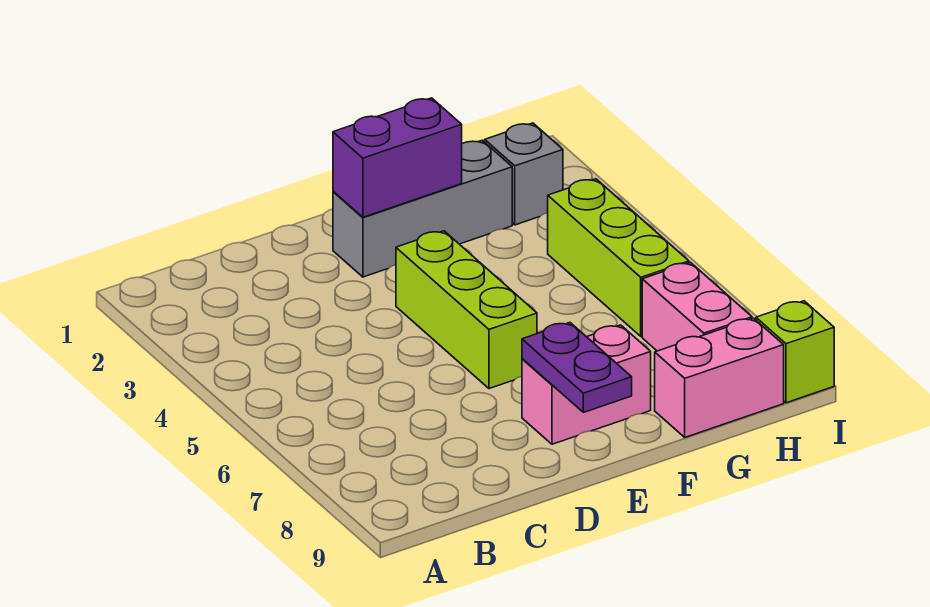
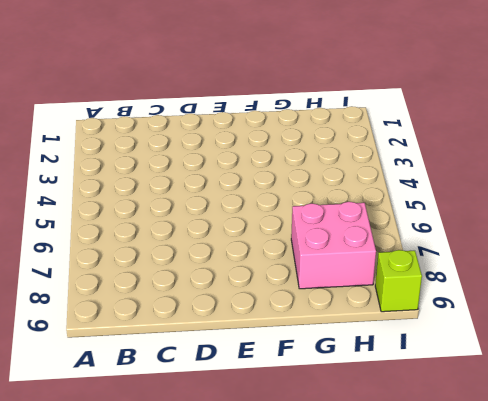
pink 2x2 brick [291,202,376,289] -> pink 1x2 brick [642,262,752,351]
none -> grey 1x3 brick [333,140,512,277]
none -> lime 1x3 brick [396,231,537,389]

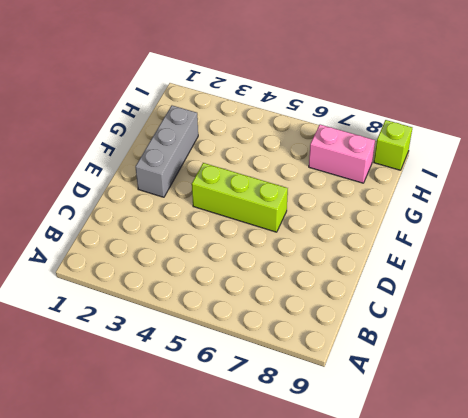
none -> pink 1x2 brick [522,325,651,444]
none -> pink 1x2 brick [655,318,784,437]

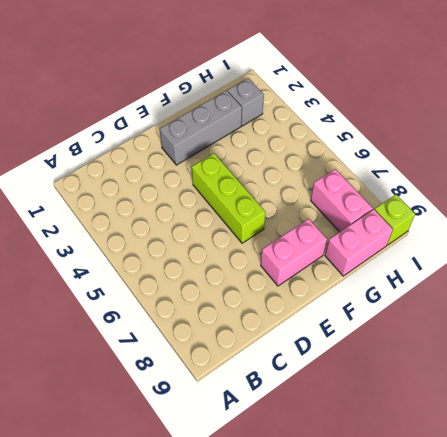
none -> lime 1x3 brick [548,179,689,336]
none -> purple 1x2 brick [333,98,462,217]

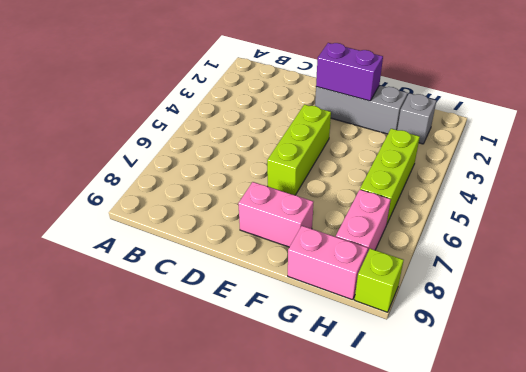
none -> purple 1x2 plate [522,323,632,412]

